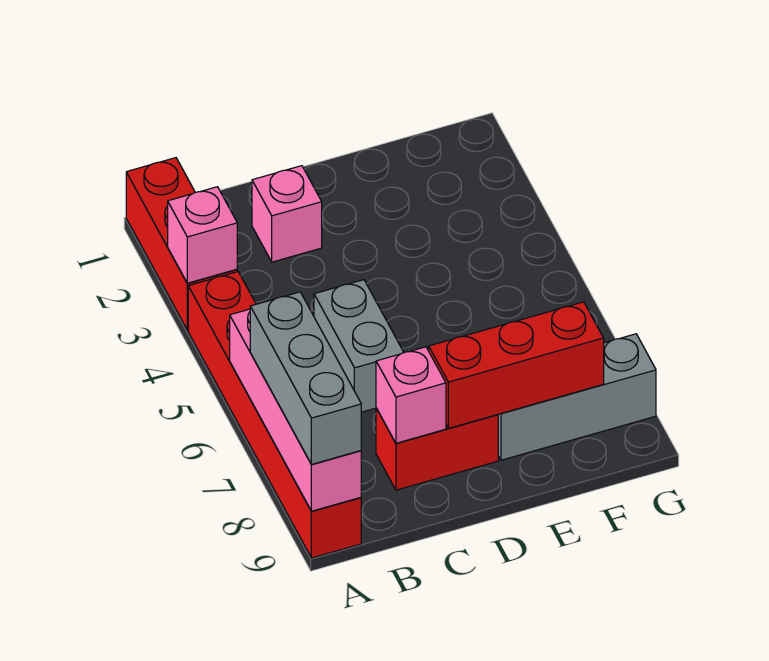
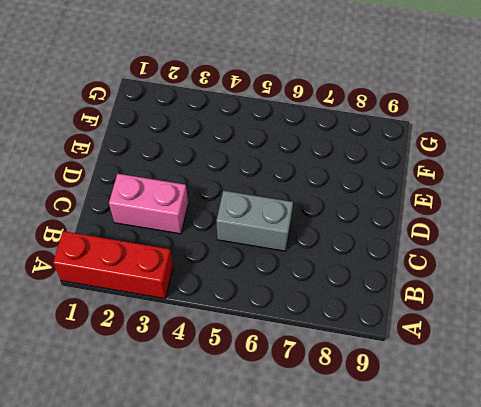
pink 1x2 brick [109,174,188,234] -> pink 1x1 brick [252,166,322,262]
none -> red 1x6 brick [188,272,361,558]
none -> red 1x2 brick [376,408,498,490]

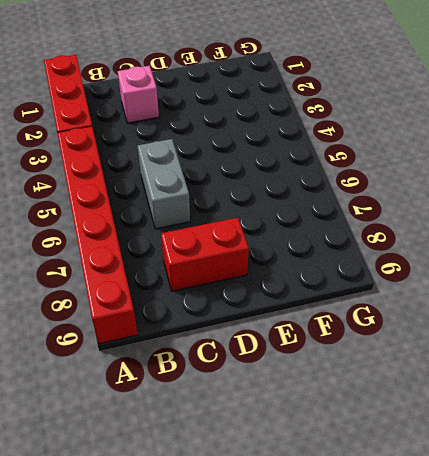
none -> grey 1x3 brick [498,334,656,460]
none -> pink 1x1 brick [168,187,237,283]

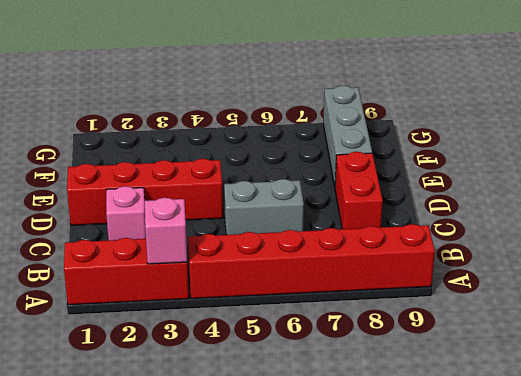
red 1x4 brick [67,159,223,226] -> none
none -> pink 1x4 brick [230,309,361,511]
none -> pink 1x1 brick [376,347,446,443]

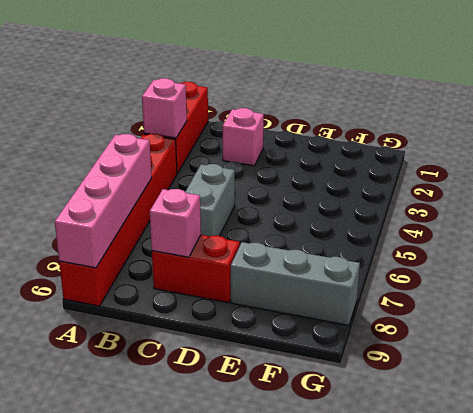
none -> red 1x3 brick [429,302,604,428]
none -> grey 1x3 brick [250,292,361,464]

